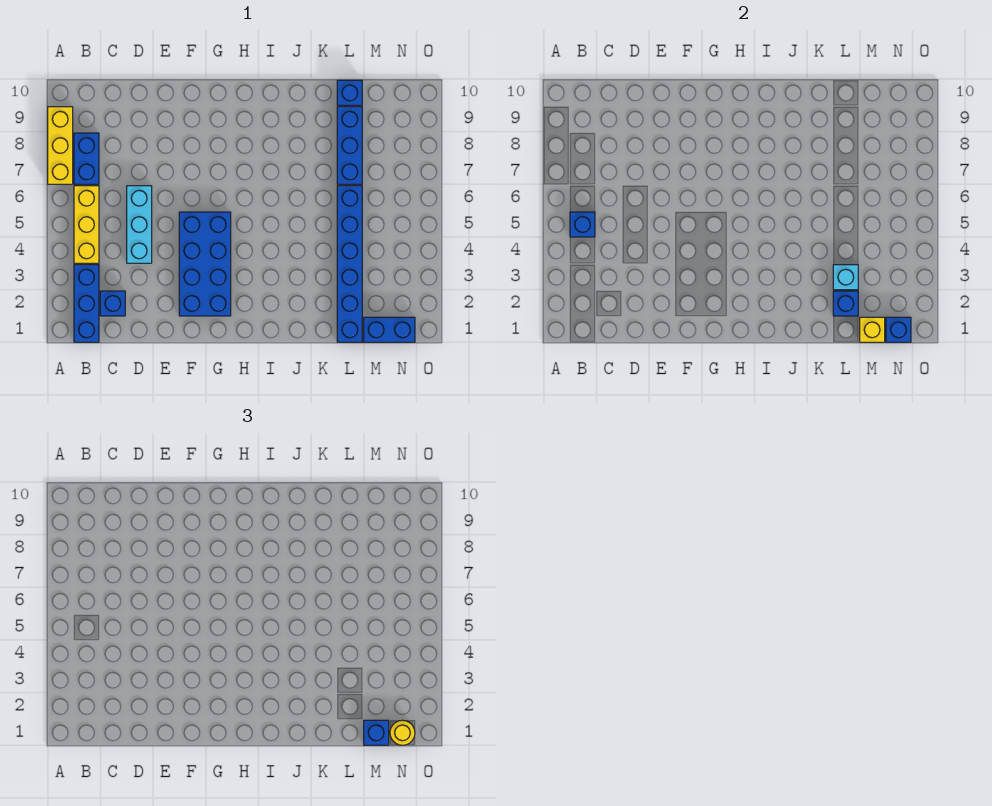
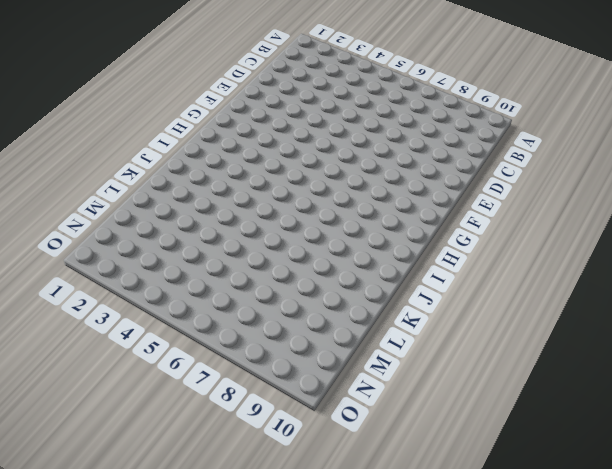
none -> yellow 1x3 brick [48,107,73,184]
none -> blue 1x3 brick [74,265,99,342]
none -> yellow 1x3 brick [74,186,99,263]

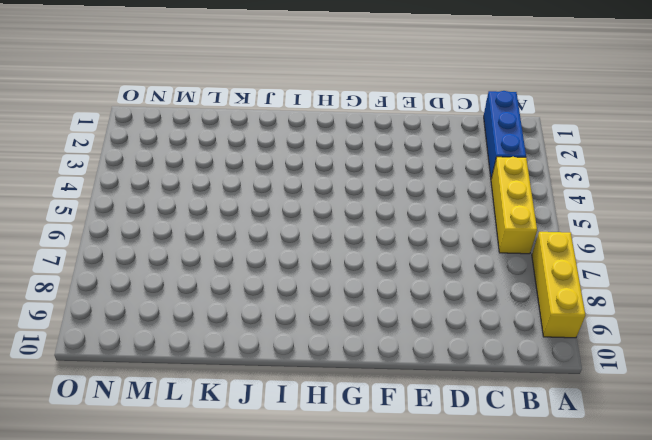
none -> blue 1x2 brick [74,133,99,184]
none -> blue 1x1 brick [100,291,125,316]
none -> cyan 1x3 brick [127,186,152,263]

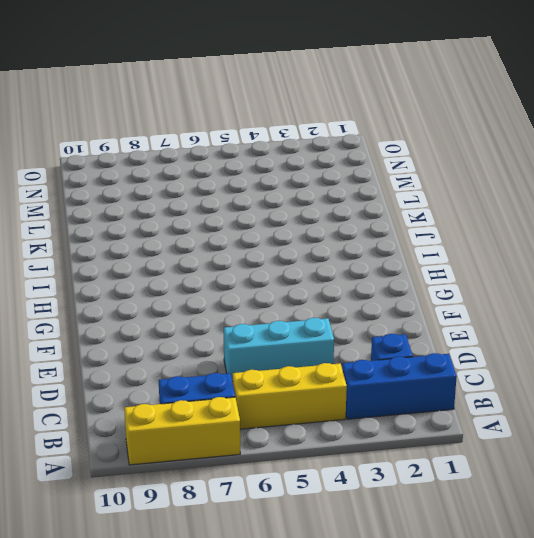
none -> blue 2x4 brick [179,212,231,316]
none -> blue 1x6 brick [337,186,362,342]
none -> blue 1x3 brick [337,107,362,184]

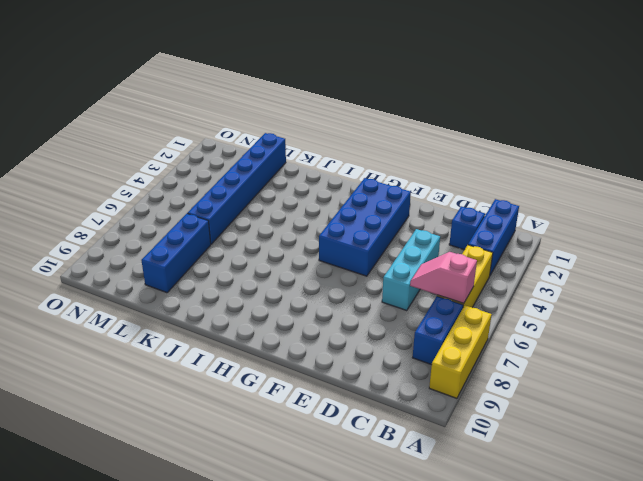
pink 1x2 slope [410,252,477,304] -> none
none -> blue 1x1 brick [337,80,362,105]
none -> blue 1x2 brick [364,317,415,342]
none -> blue 1x1 brick [570,212,595,237]

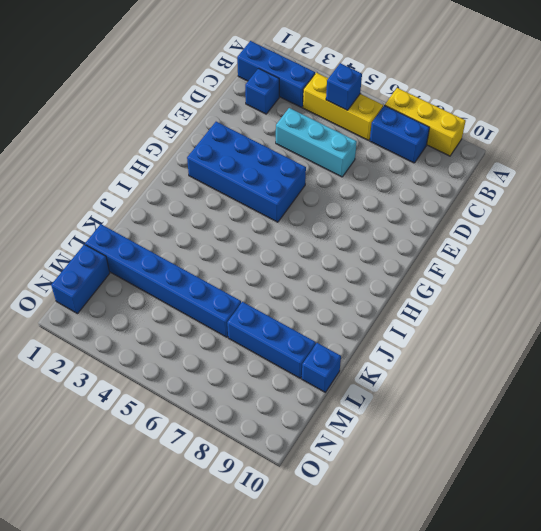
none -> blue 1x1 brick [833,291,858,316]
none -> cyan 1x1 brick [833,265,858,290]
none -> yellow 1x1 brick [860,317,885,342]

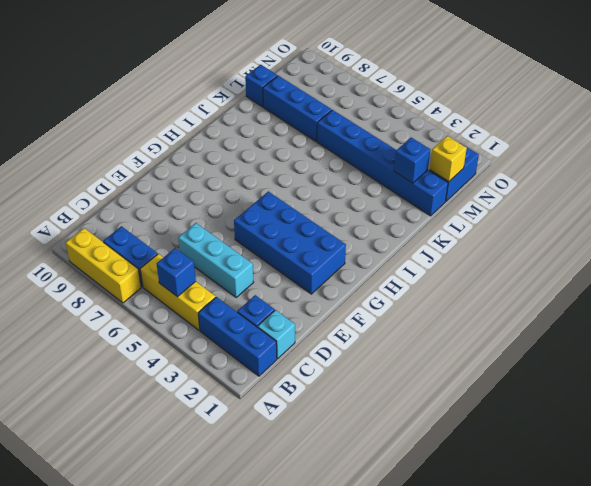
cyan 1x1 brick [258,310,295,359] -> cyan 1x1 brick moved to [833,265,858,290]
none -> blue 1x1 brick [886,317,911,342]
none -> blue 1x1 brick [364,720,389,745]
none -> yellow 1x1 round brick [390,720,415,745]

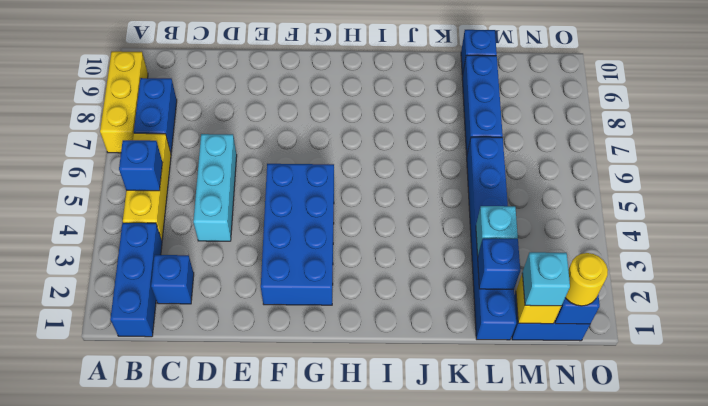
cyan 1x1 brick [522,252,570,306] -> blue 1x1 brick [364,720,389,745]

